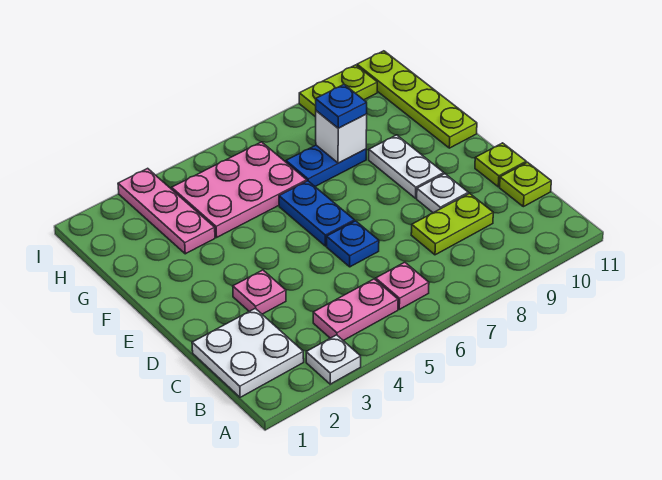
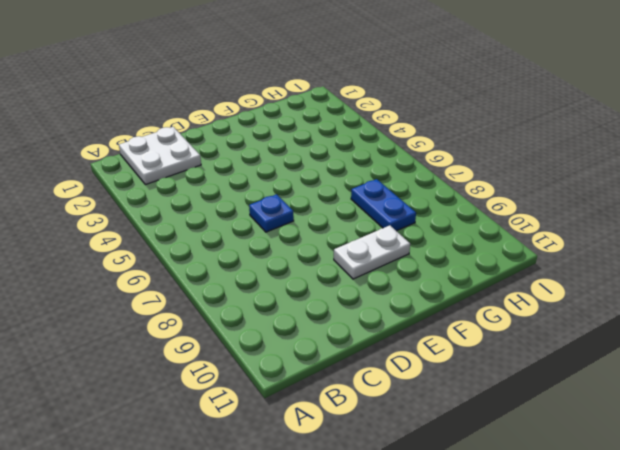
none -> white 1x1 plate [306,335,361,384]
none -> pink 1x2 plate [313,279,398,341]
none -> pink 1x1 plate [376,262,429,309]

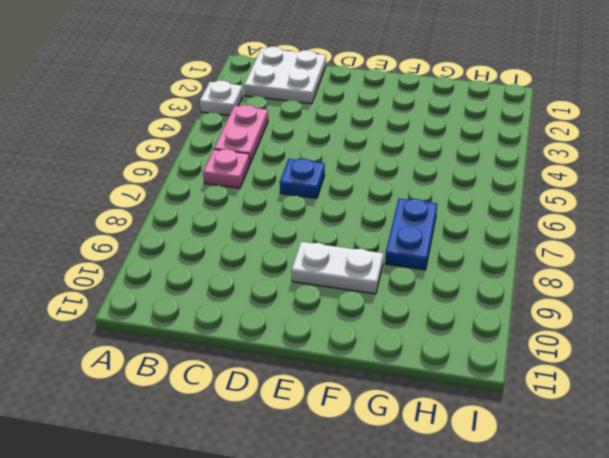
none -> lime 1x2 plate [411,193,493,255]
none -> lime 1x1 plate [500,162,551,207]
none -> pink 1x1 plate [233,270,286,314]

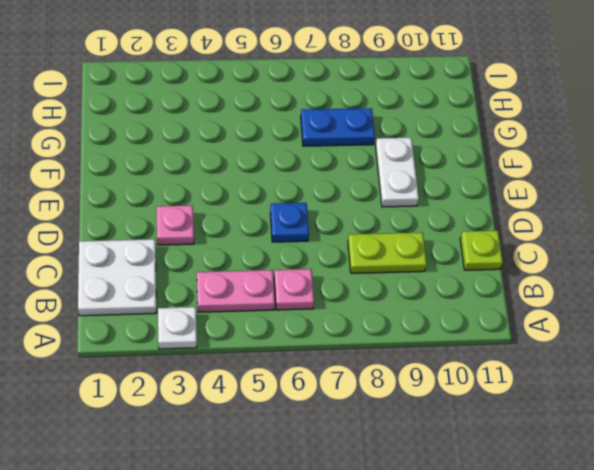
none -> white 1x1 plate [417,174,468,213]
none -> lime 1x1 plate [475,143,526,187]
none -> blue 1x2 plate [279,181,354,246]

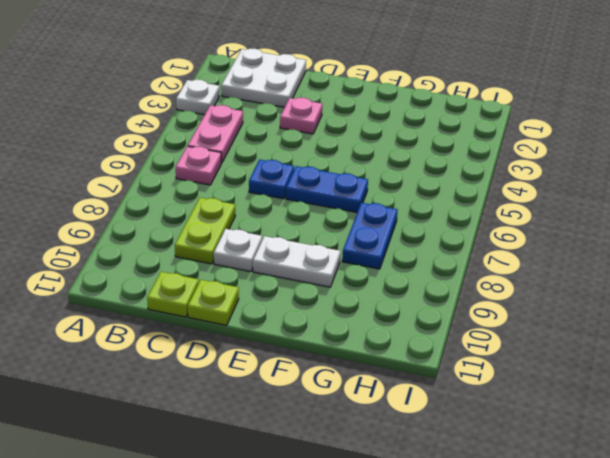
none -> lime 1x4 plate [357,51,477,148]
none -> pink 1x3 plate [118,168,215,254]
none -> pink 2x3 plate [172,142,307,237]

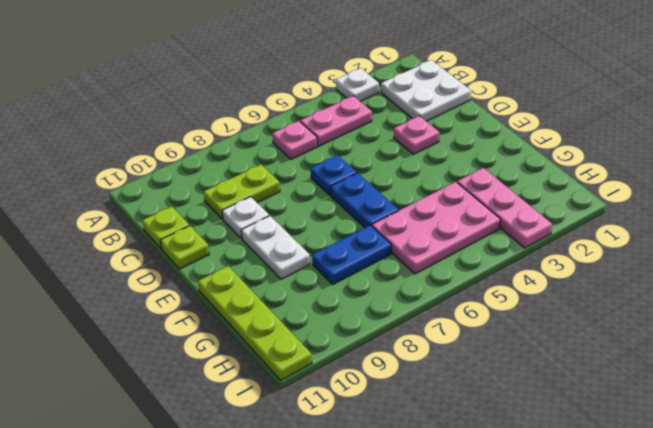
none -> lime 1x2 plate [299,65,377,117]
none -> white 1x1 brick [316,111,367,163]
none -> blue 1x1 plate [316,85,367,128]

